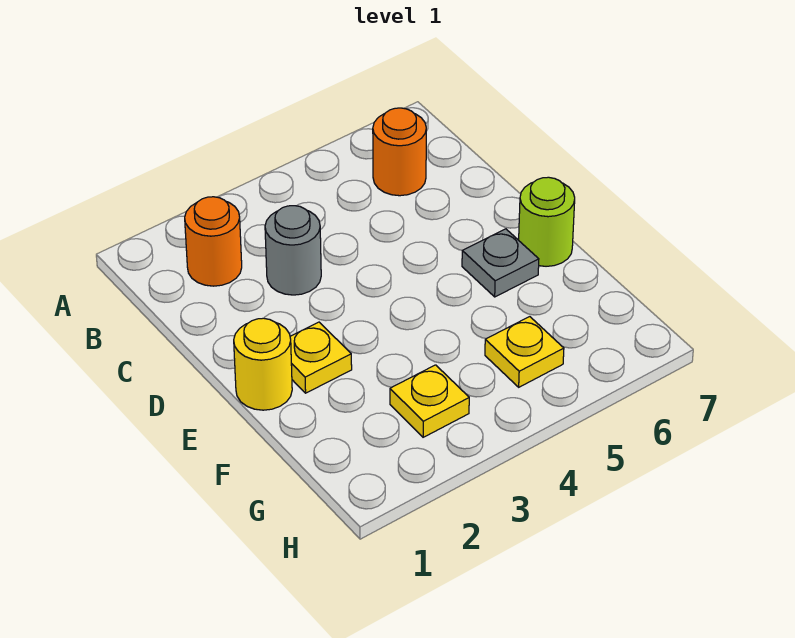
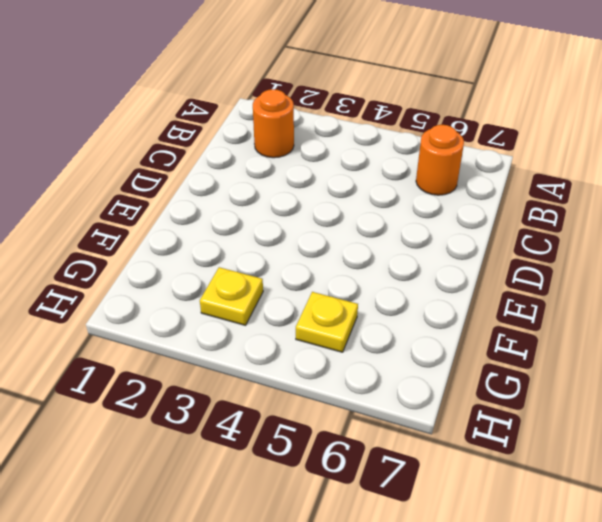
none -> grey 1x1 round brick [265,206,321,295]
none -> yellow 1x1 round brick [234,318,292,410]

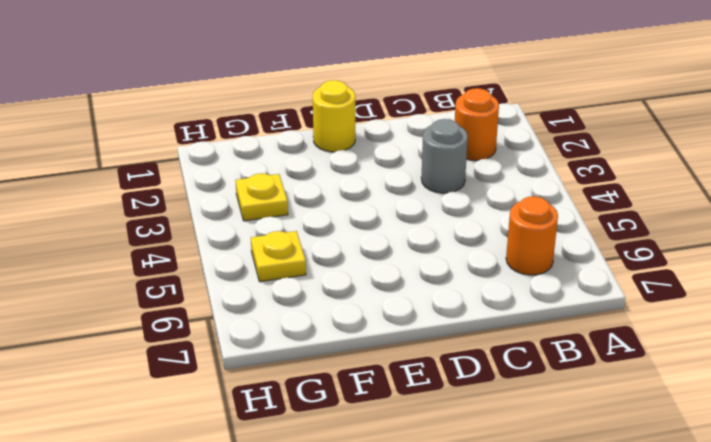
none -> yellow 1x1 plate [290,322,352,393]
none -> grey 1x1 plate [462,229,539,297]

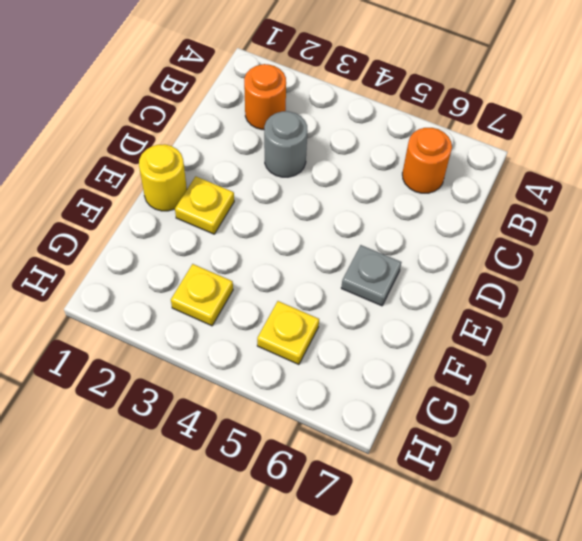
none -> lime 1x1 round brick [519,177,575,266]

